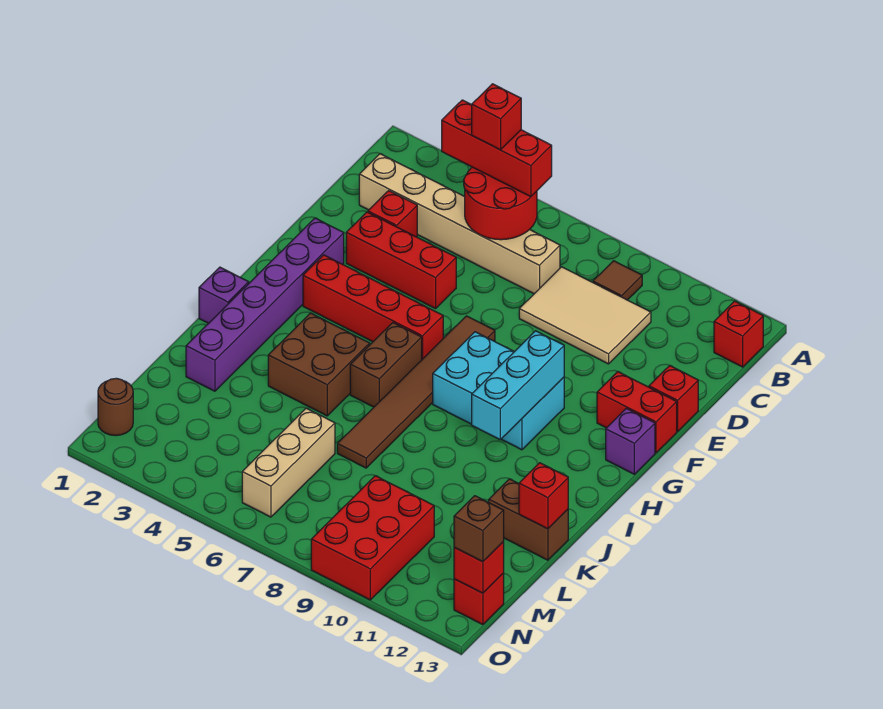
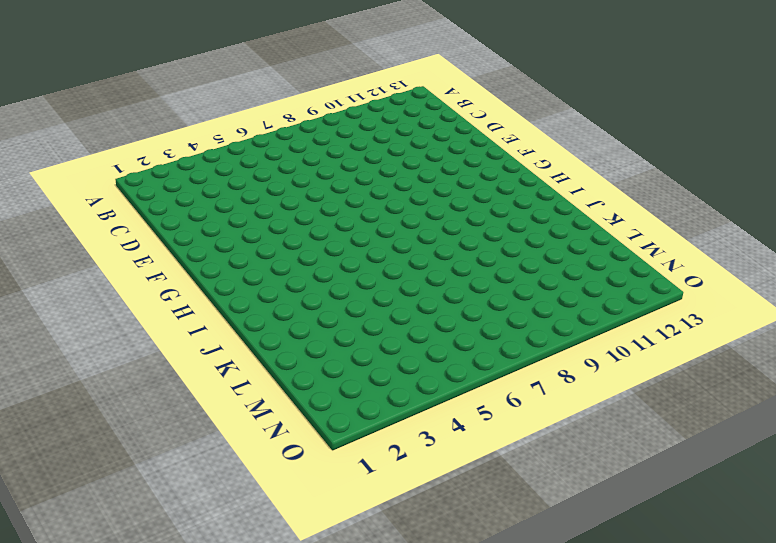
none -> brown 1x1 tile [593,261,642,300]
none -> red 1x1 brick [714,301,763,367]
none -> tan 1x6 brick [359,154,560,294]

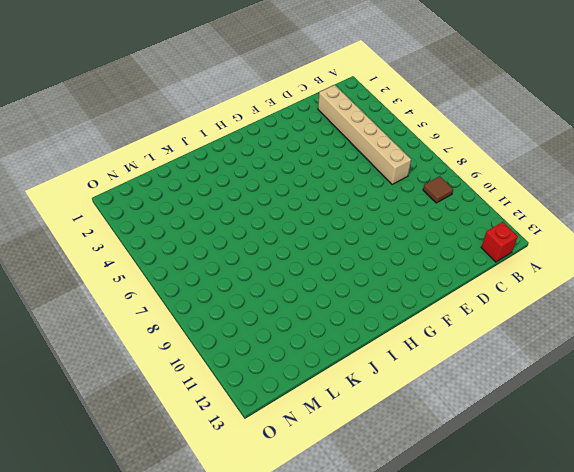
none -> tan 2x3 tile [519,267,651,364]
none -> red 1x1 brick [368,191,417,237]
none -> red 1x3 brick [346,212,456,309]

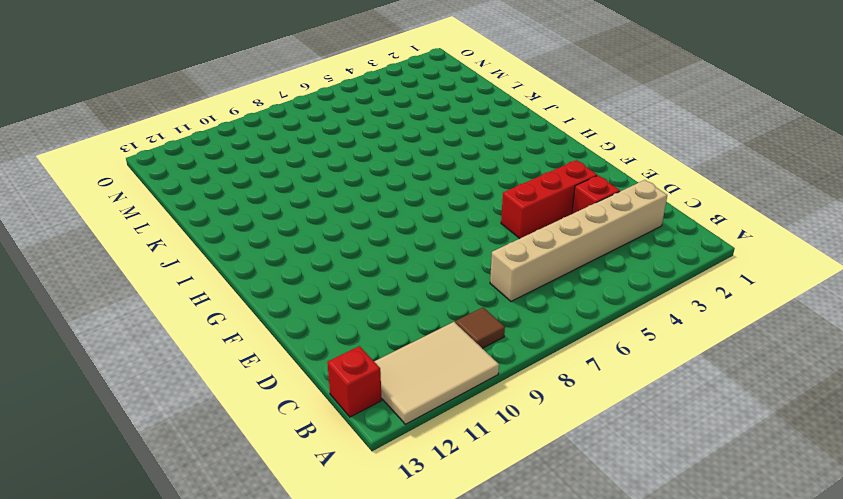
tan 2x3 tile [374,322,499,424] -> tan 2x3 tile moved to [519,267,651,364]
none -> red 1x1 brick [649,366,698,431]
none -> purple 1x6 brick [186,218,344,391]
none -> brown 1x6 tile [337,316,495,468]

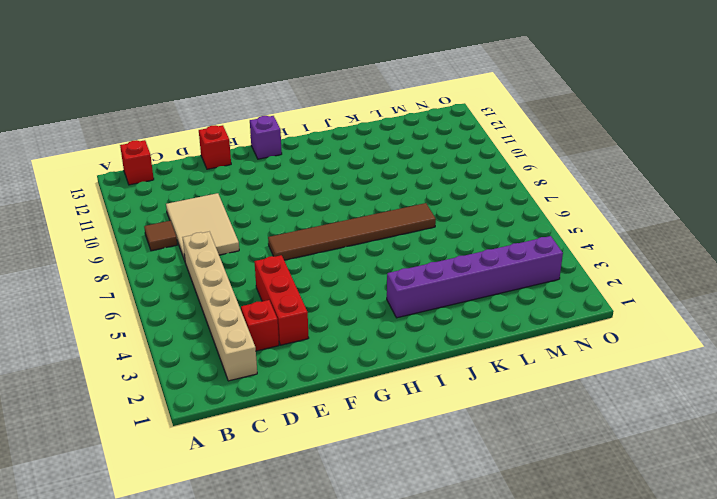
purple 1x6 brick [387,236,563,318] -> purple 1x6 brick moved to [186,218,344,391]
none -> red 1x2 brick [597,372,677,453]
none -> red 1x4 brick [303,255,443,359]
none -> cyan 2x3 brick [433,332,564,450]

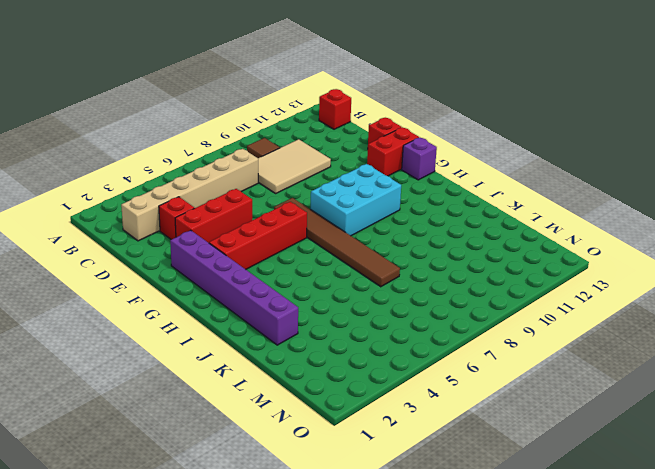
none -> brown 1x2 brick [350,323,422,407]
none -> purple 1x1 brick [199,267,249,323]
none -> brown 2x2 brick [268,313,370,416]

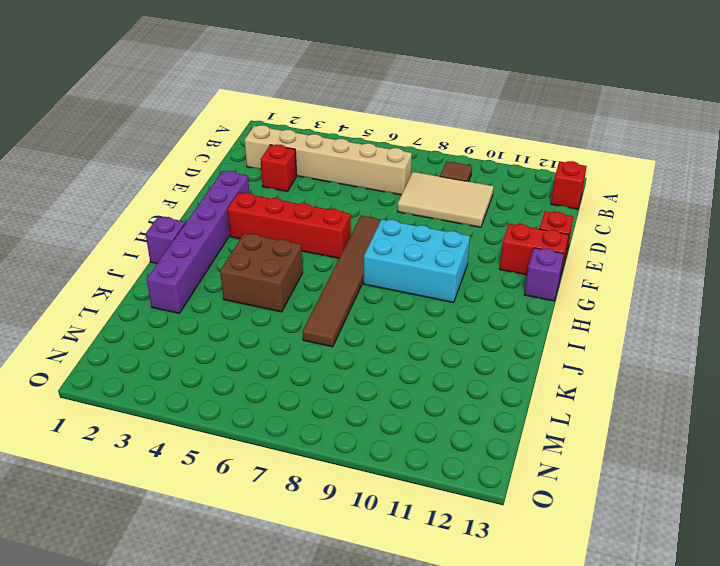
none -> red 1x3 brick [346,212,456,309]
none -> brown 1x2 brick [350,323,422,407]
none -> brown 1x2 brick [489,479,568,560]

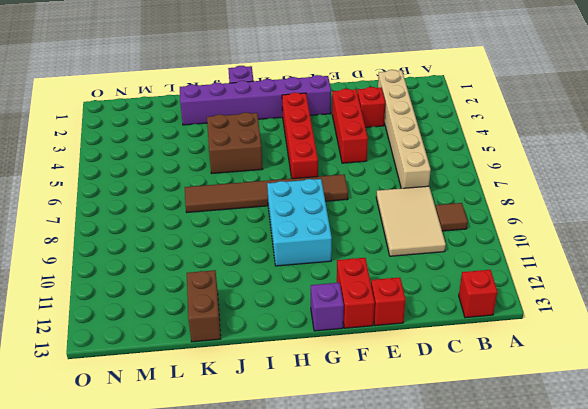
none -> brown 1x2 brick [350,323,422,407]
none -> tan 1x3 brick [242,408,335,517]
none -> red 2x3 brick [311,476,434,600]

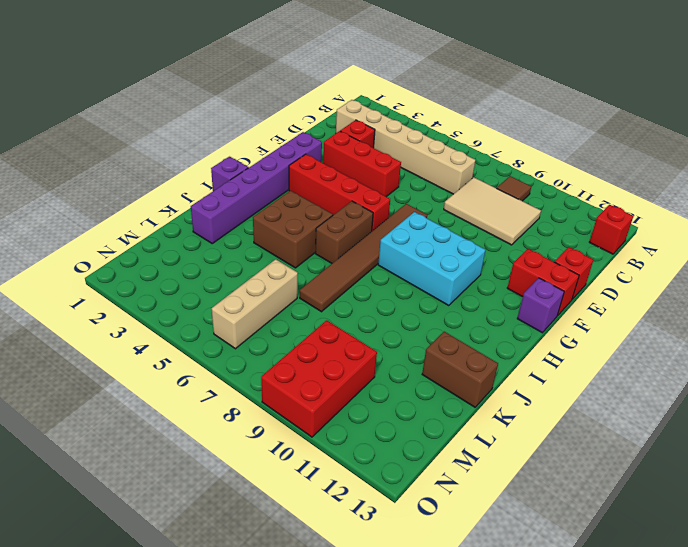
none -> brown 1x1 round brick [98,378,133,436]
none -> red 1x1 brick [454,573,504,625]
none -> red 2x2 round brick [464,167,537,240]

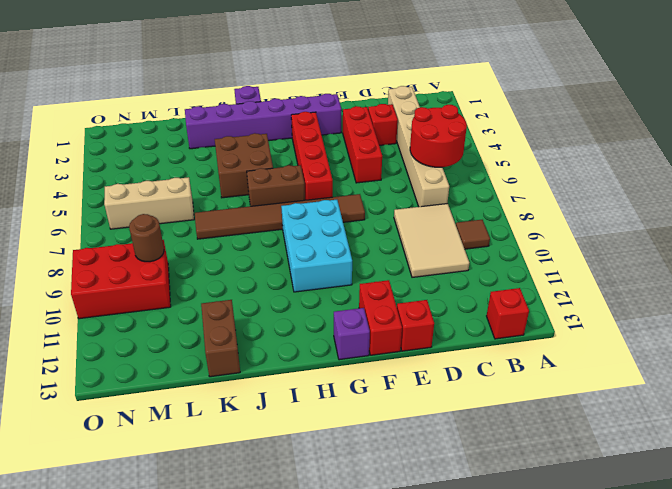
brown 1x1 round brick [129,214,164,262] -> brown 1x1 round brick moved to [98,378,133,436]
none -> red 1x1 brick [454,573,504,625]
none -> cyan 1x3 brick [472,331,564,439]
none -> red 1x1 brick [519,463,568,529]

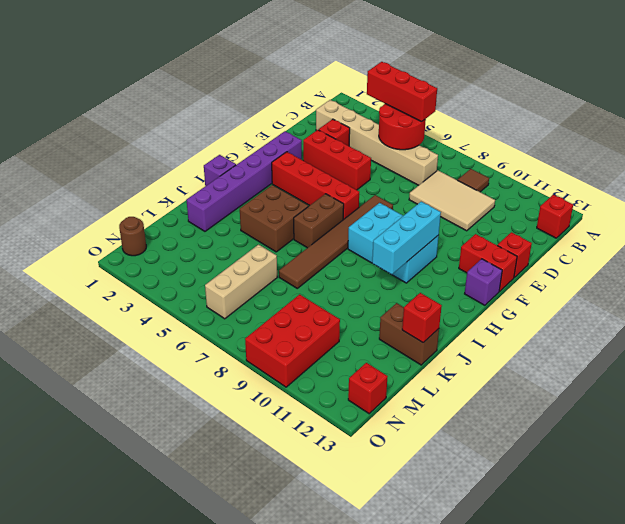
none -> red 1x1 brick [454,542,504,593]
none -> brown 1x1 brick [454,496,504,562]
none -> red 1x1 brick [472,84,521,150]

